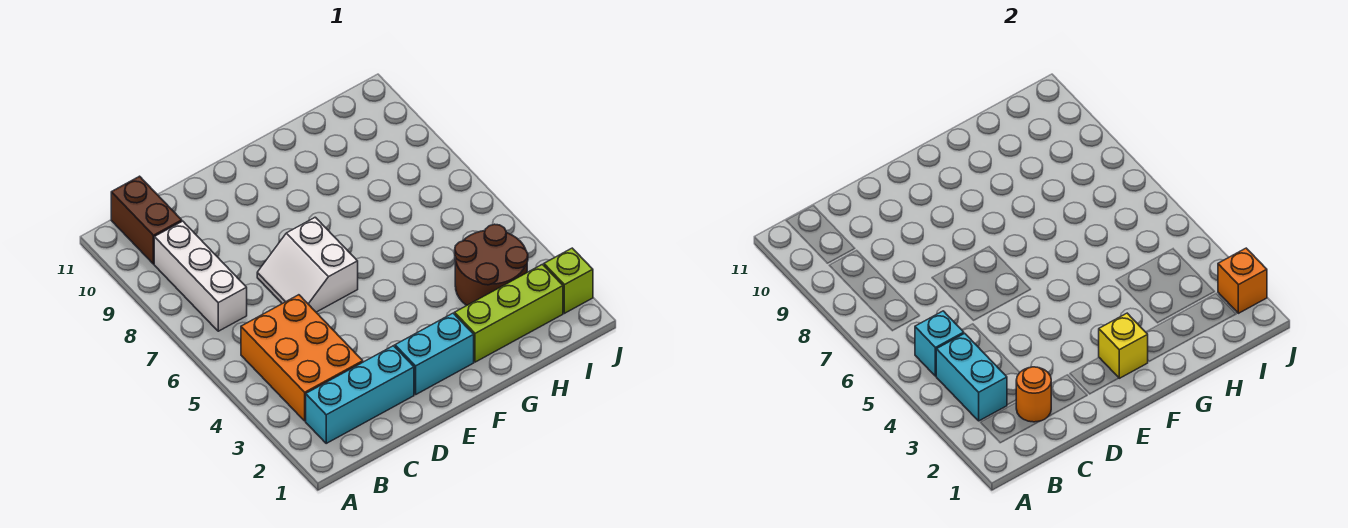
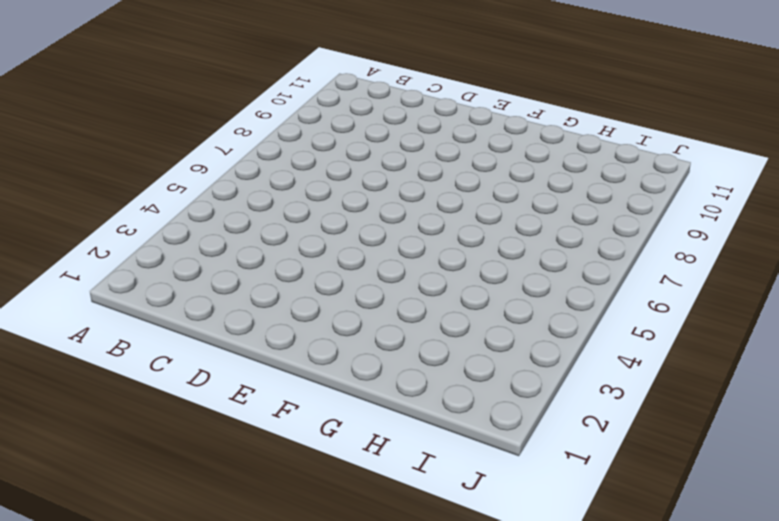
none -> cyan 1x3 brick [306,346,414,443]
none -> orange 2x3 brick [241,295,363,421]
none -> white 1x3 brick [154,221,247,331]

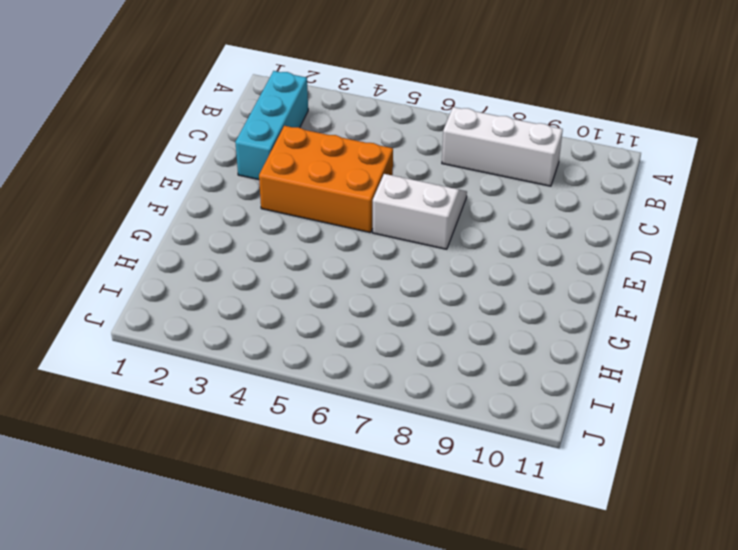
orange 2x3 brick [259,126,393,233] -> orange 2x3 brick moved to [241,295,363,421]
none -> brown 1x2 brick [111,176,182,264]
none -> cyan 1x2 brick [395,313,474,394]
none -> lime 1x3 brick [455,264,563,362]

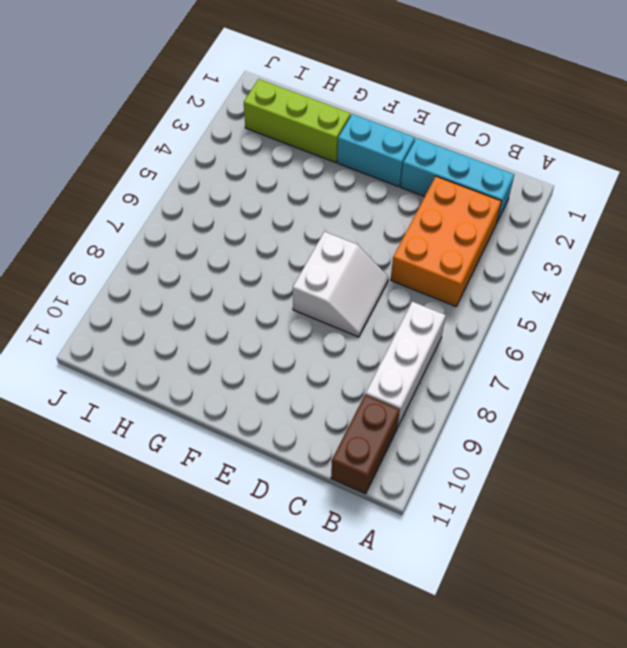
none -> brown 2x2 round brick [455,224,528,305]
none -> lime 1x1 brick [544,248,593,313]
none -> cyan 1x2 brick [936,333,1007,421]

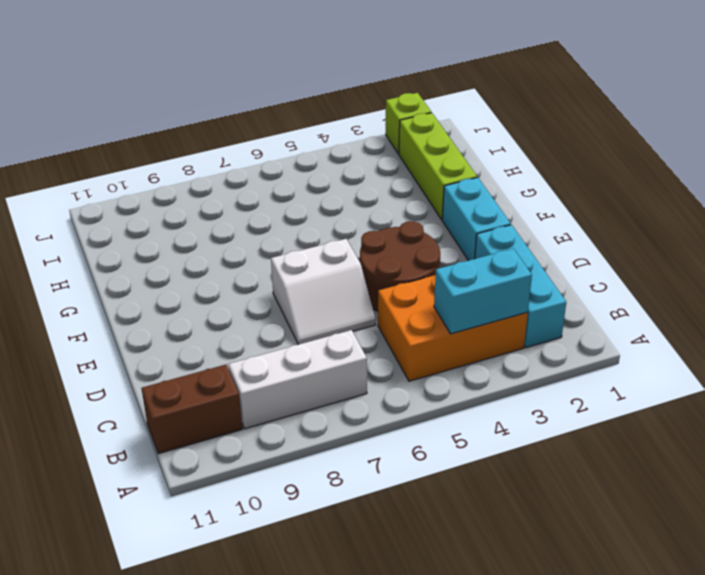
brown 2x2 round brick [360,221,440,311] -> brown 2x2 round brick moved to [455,224,528,305]
none -> cyan 1x1 brick [915,311,964,376]
none -> orange 1x1 round brick [1016,367,1051,422]
none -> yellow 1x1 brick [1099,313,1148,378]

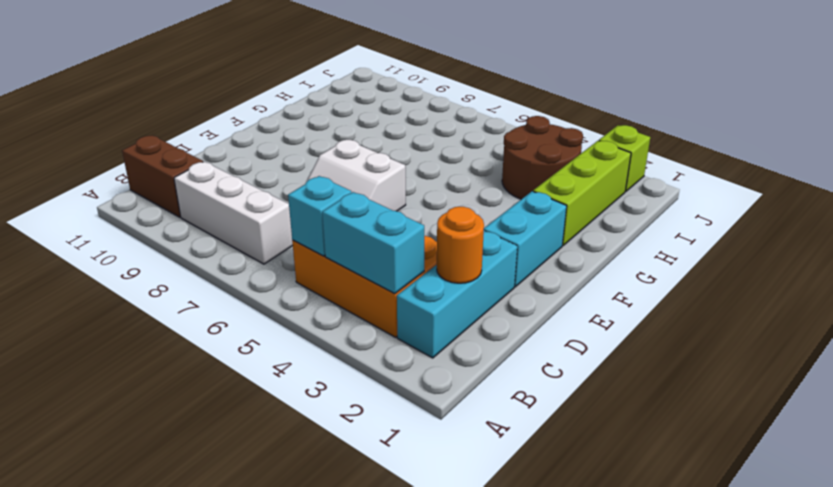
none -> yellow 1x1 brick [1099,313,1148,378]
none -> orange 1x1 brick [1218,248,1267,313]

